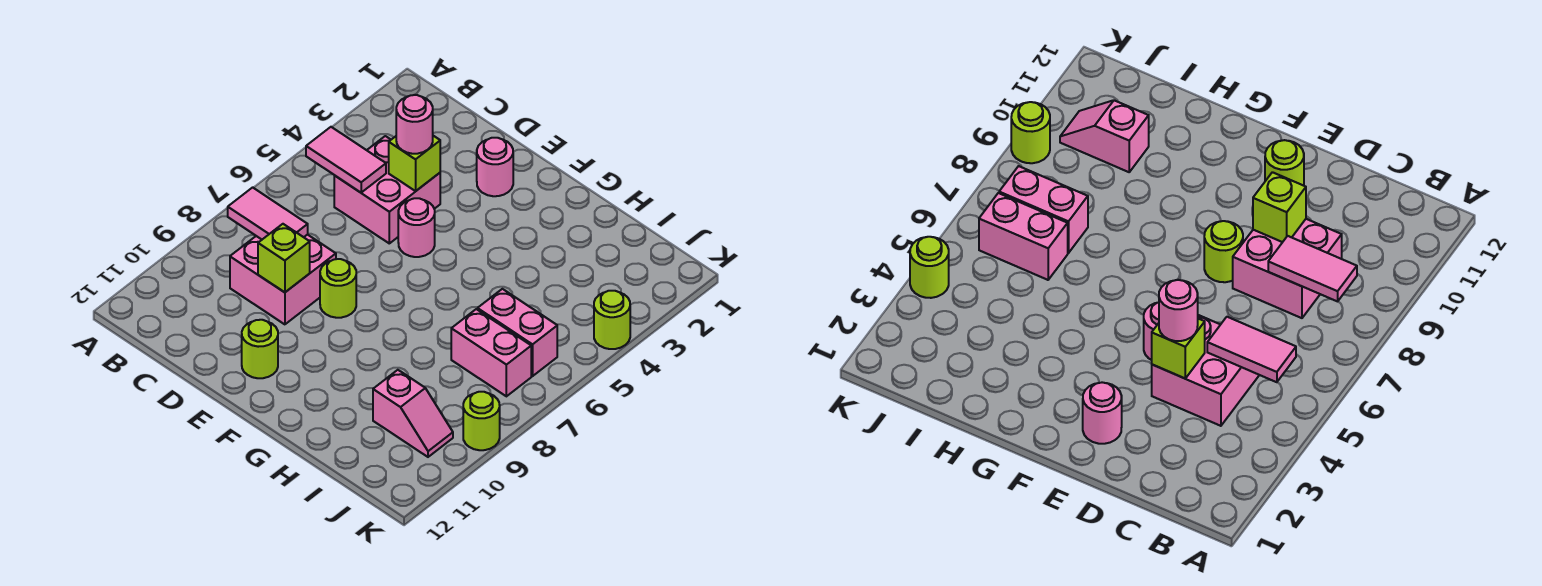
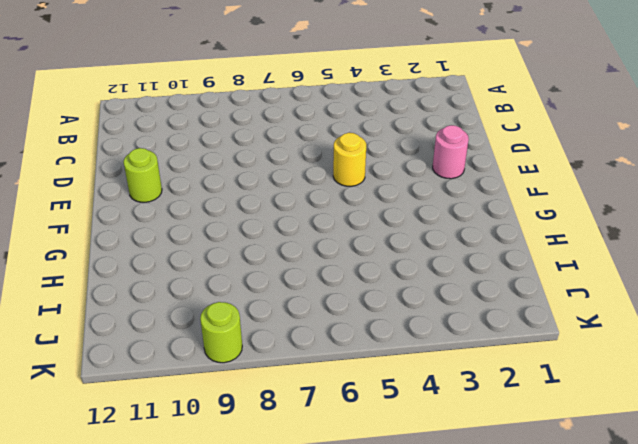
yellow 1x1 round brick [333,133,366,186] -> pink 1x1 round brick [398,198,435,257]
none -> pink 2x2 brick [334,136,440,243]
none -> pink 2x2 brick [230,234,336,324]
none -> lime 1x1 round brick [320,259,356,318]

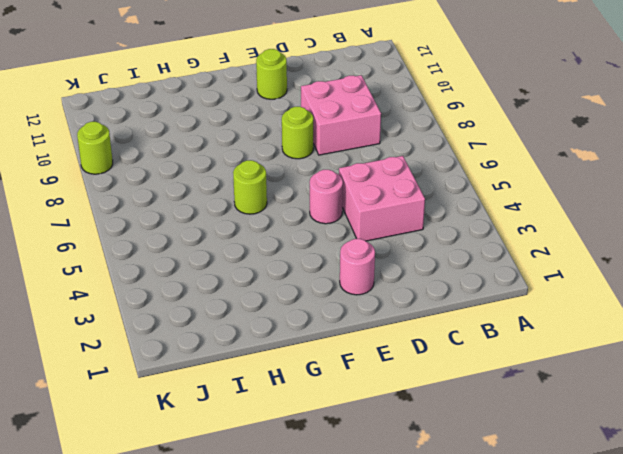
lime 1x1 round brick [233,160,267,214] -> lime 1x1 round brick moved to [594,291,630,349]
none -> pink 1x2 brick [478,289,557,376]
none -> pink 1x2 brick [451,309,531,396]
none -> pink 1x2 slope [373,370,453,457]

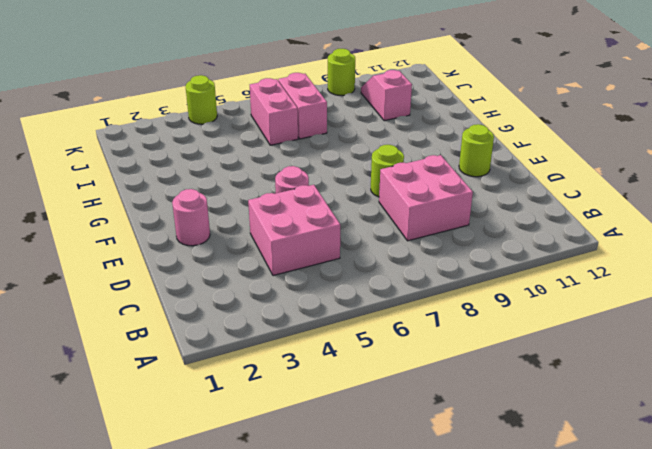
none -> pink 1x2 tile [306,127,386,193]
none -> pink 1x2 tile [228,187,308,239]
none -> lime 1x1 brick [389,136,440,191]

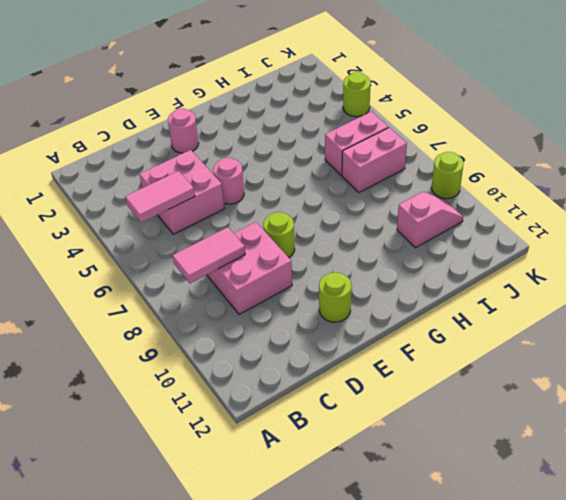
none -> lime 1x1 brick [389,136,440,191]
none -> lime 1x1 brick [258,224,310,292]
none -> pink 1x1 round brick [396,95,433,154]

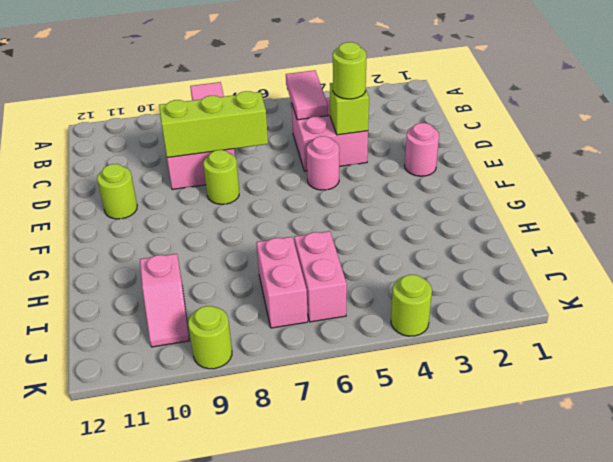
lime 1x1 round brick [333,42,366,99] -> pink 1x1 round brick [396,95,433,154]
lime 1x3 brick [159,91,268,158] -> lime 1x1 brick [258,224,310,292]

